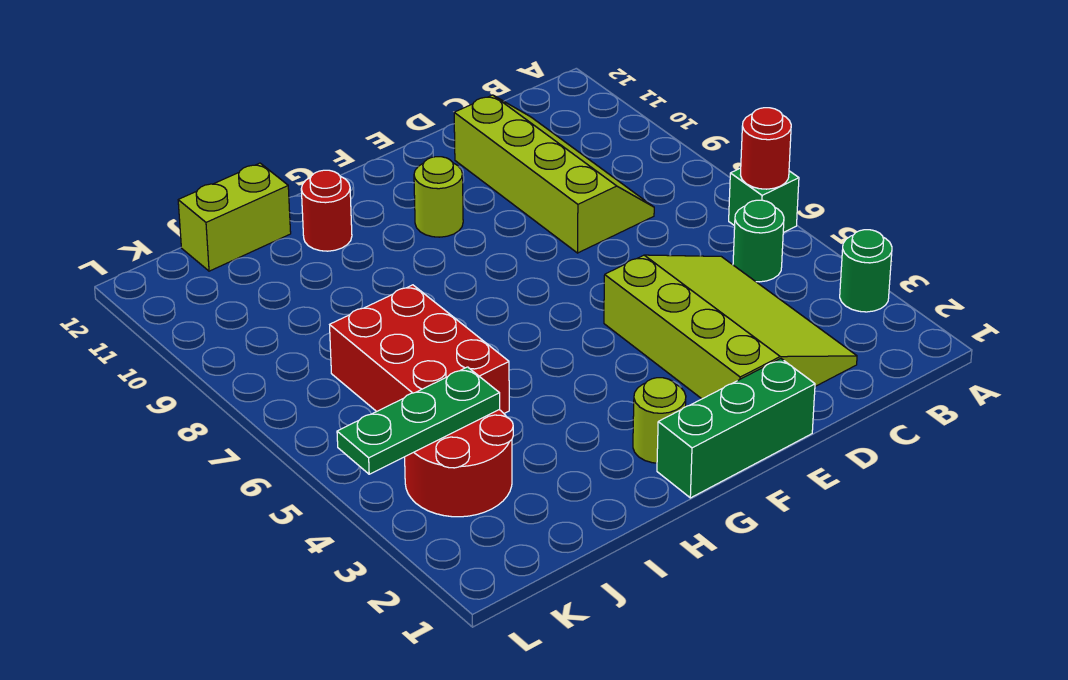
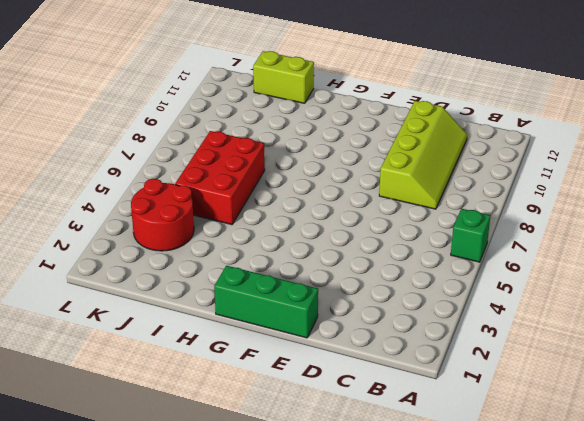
none -> green 1x1 round brick [840,230,892,312]
none -> green 1x1 round brick [733,200,784,282]
none -> lime 3x4 slope [604,255,857,399]

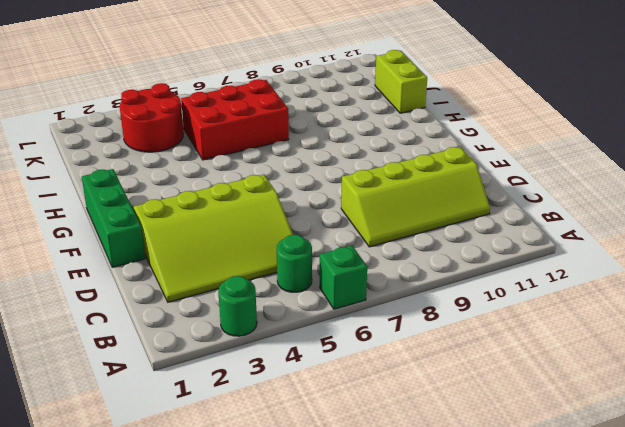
none -> lime 1x1 round brick [414,157,463,237]
none -> lime 1x1 round brick [633,378,686,463]
none -> red 1x1 round brick [301,170,352,251]

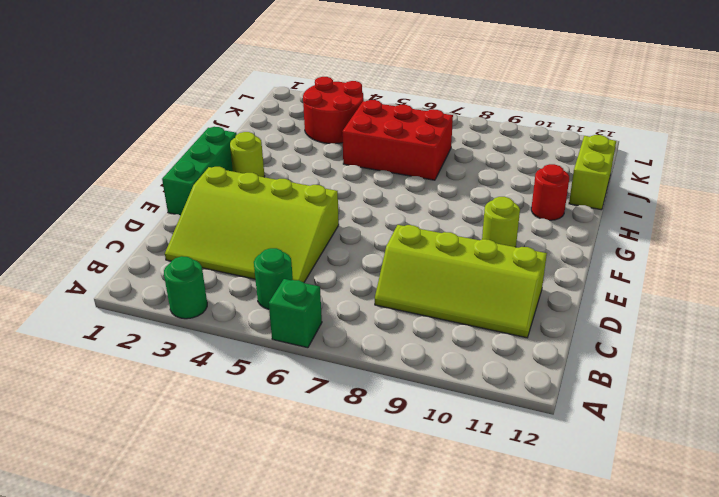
none -> red 1x1 round brick [741,108,791,189]
none -> green 1x3 plate [337,367,500,474]

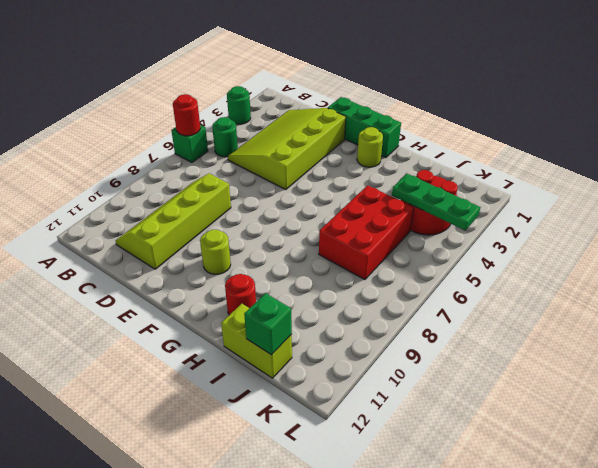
green 1x1 brick [244,293,292,355] -> none

